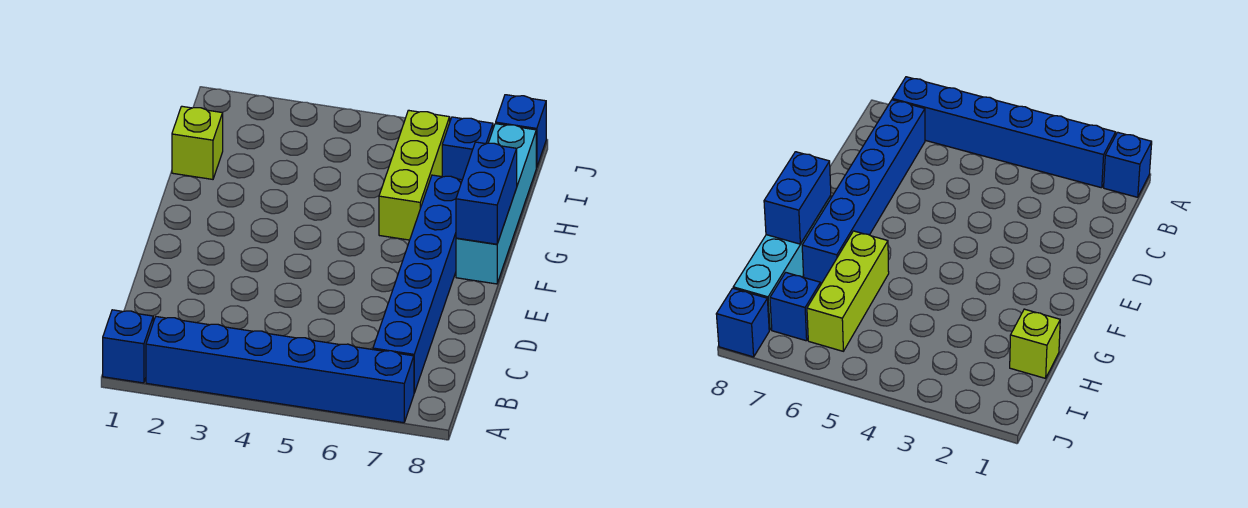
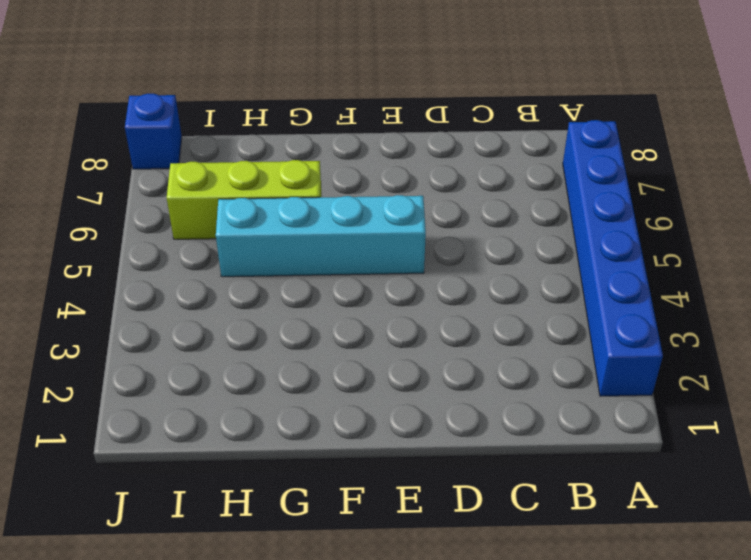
cyan 1x4 brick [216,195,426,277] -> cyan 1x4 brick moved to [456,124,536,284]
none -> blue 1x1 brick [103,310,153,383]
none -> blue 1x6 brick [373,175,462,393]

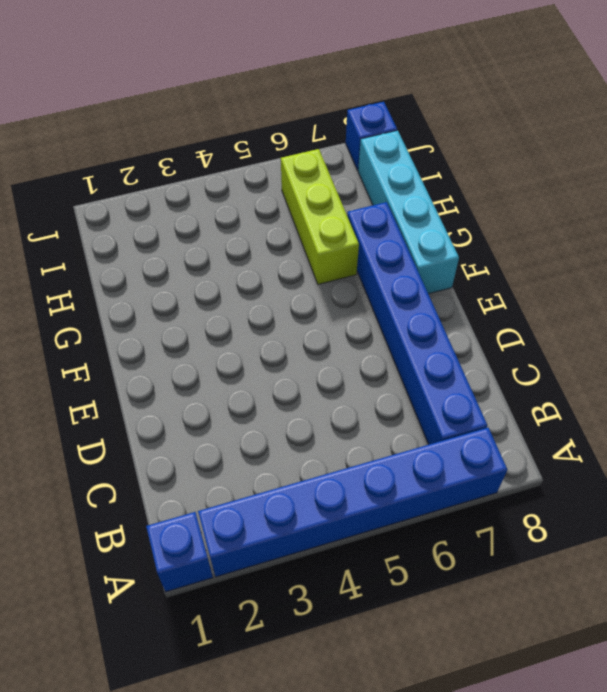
none -> lime 1x1 brick [172,106,223,179]
none -> blue 1x1 brick [442,117,493,180]

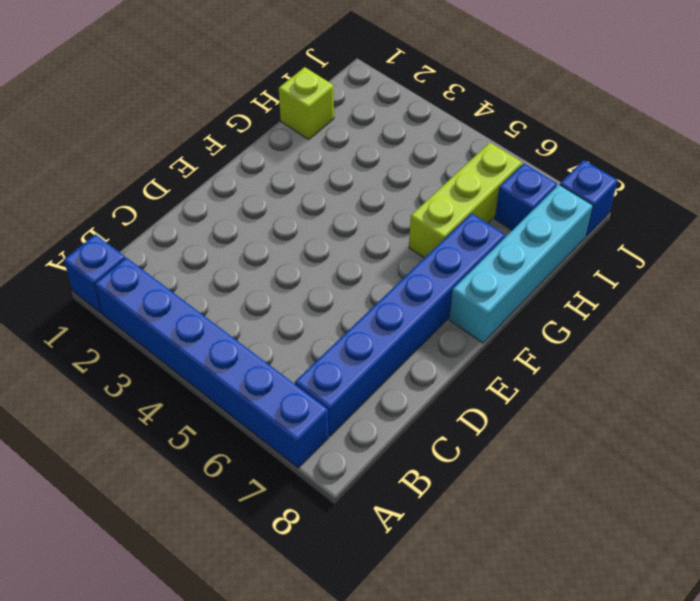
none -> blue 1x2 brick [456,142,517,244]

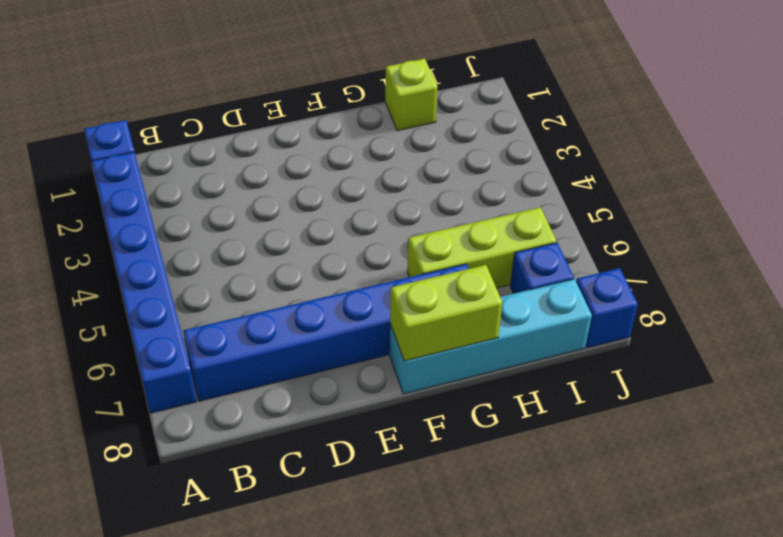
lime 1x2 brick [390,265,502,361] -> blue 1x2 brick [456,142,517,244]

